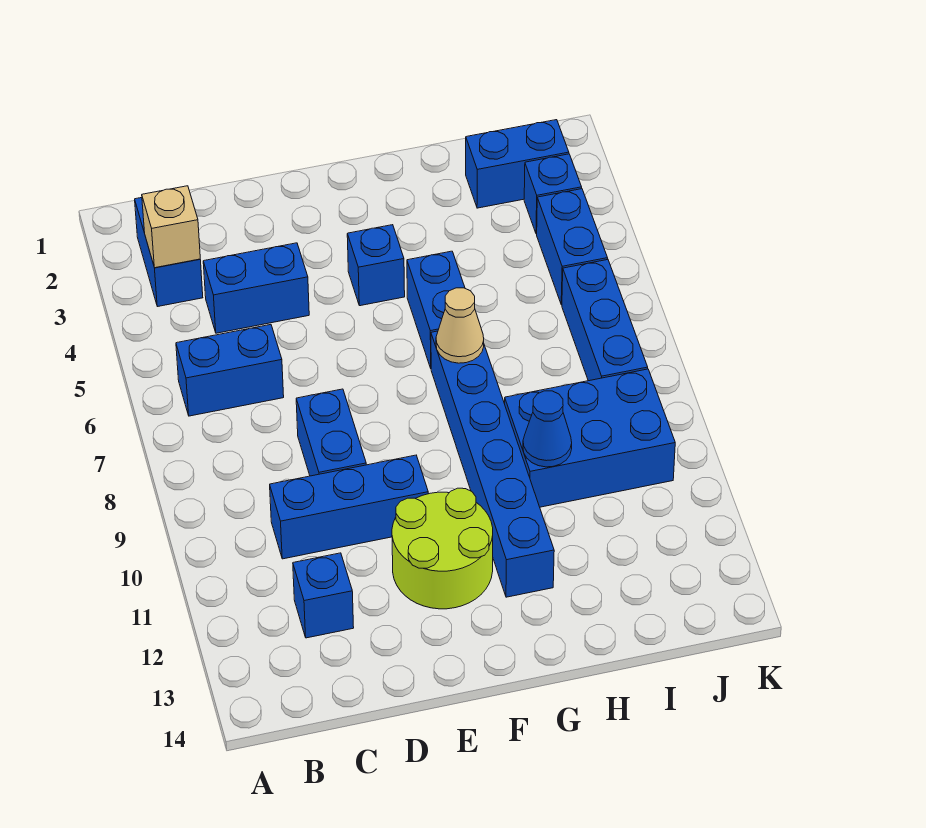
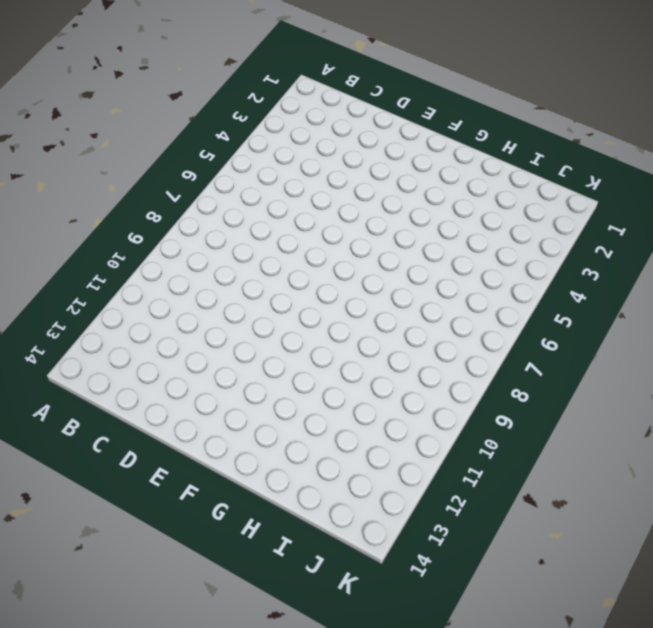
none -> blue 1x2 brick [135,198,203,307]
none -> blue 1x2 brick [176,325,284,416]
none -> blue 1x2 brick [203,243,309,333]

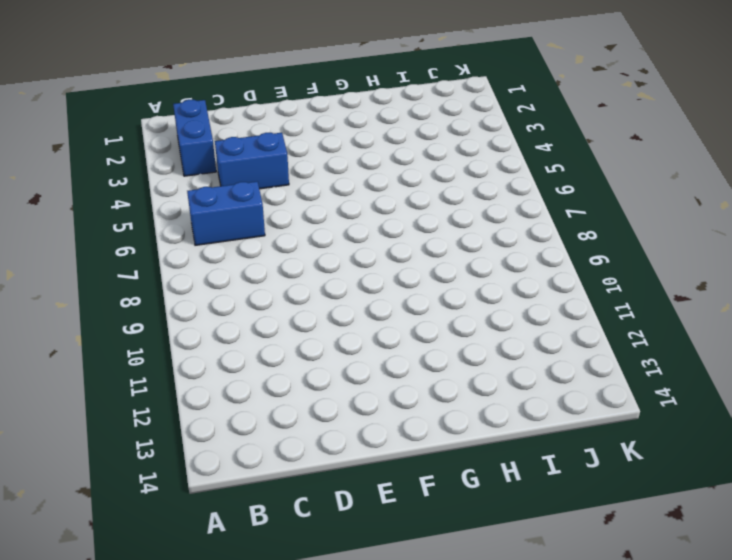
none -> blue 1x3 brick [270,455,428,559]
none -> blue 1x1 brick [293,553,354,638]
none -> blue 1x2 brick [296,389,366,476]

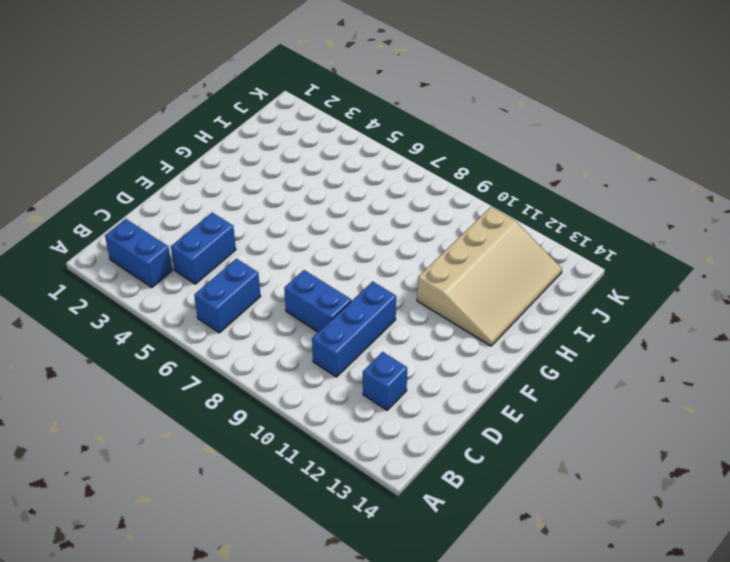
tan 3x4 slope [417,207,562,346] -> blue 1x6 brick [431,331,554,597]
none -> lime 2x2 round brick [392,488,493,609]
none -> blue 1x1 brick [347,225,405,306]
none -> blue 1x2 brick [407,251,465,368]

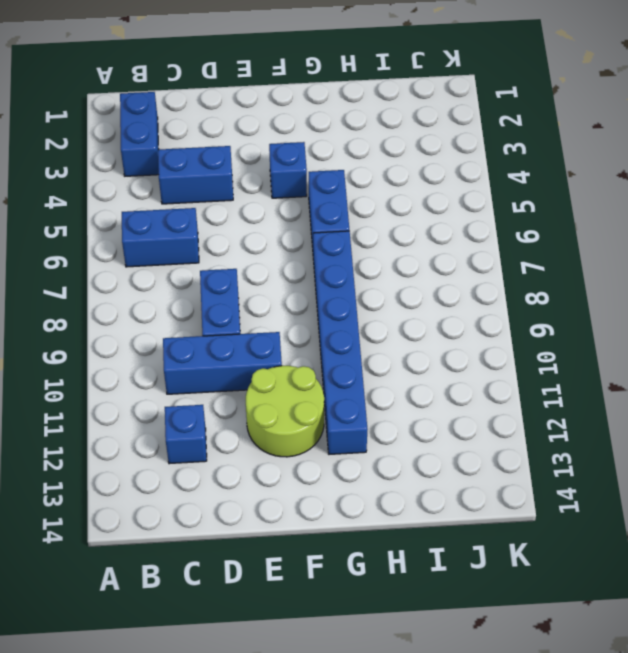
none -> blue 2x3 brick [505,369,675,507]
none -> blue 1x2 brick [466,120,569,208]
none -> blue 1x1 brick [524,154,582,234]

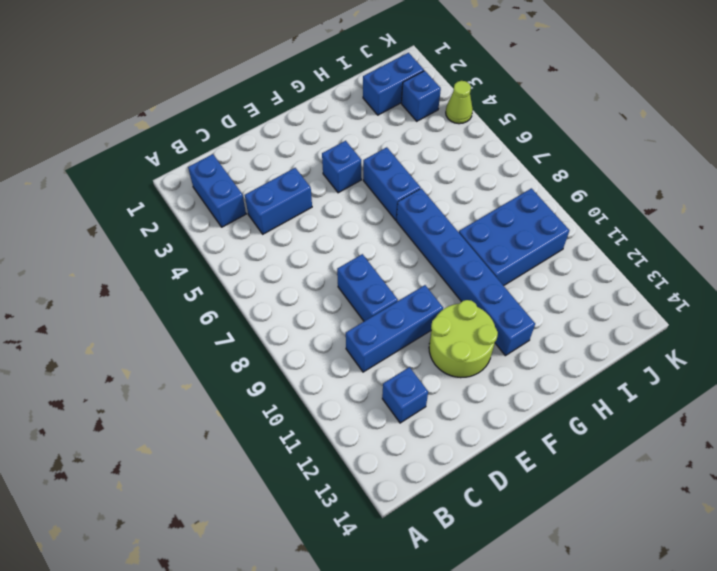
lime 1x1 cone [446,81,473,124] -> none
none -> blue 1x2 brick [176,325,284,416]
none -> blue 1x2 brick [537,189,608,305]
none -> blue 1x3 brick [562,259,648,381]

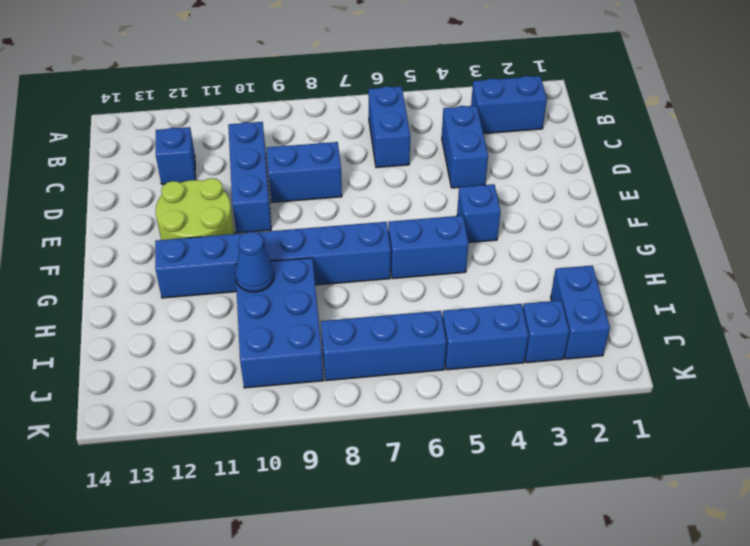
none -> tan 1x1 brick [142,186,200,268]
none -> tan 1x1 cone [436,288,484,363]

